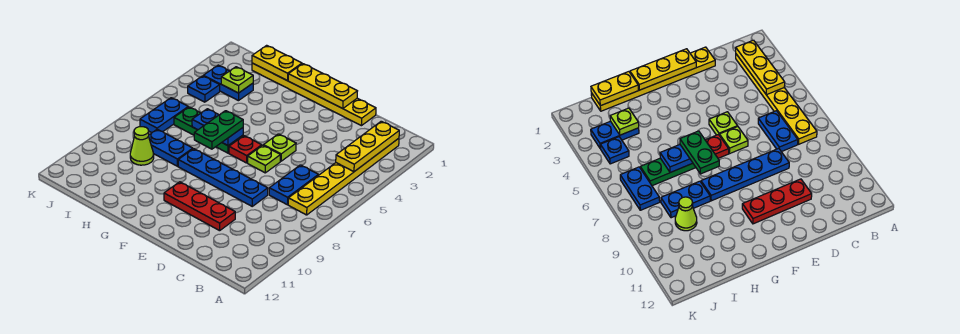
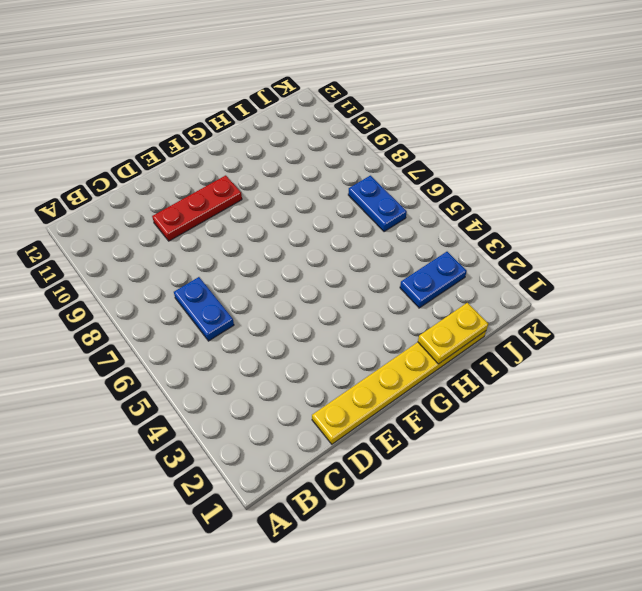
none -> yellow 1x6 plate [288,138,399,215]
none -> blue 1x4 plate [178,149,268,206]
none -> lime 1x1 plate [263,134,296,161]

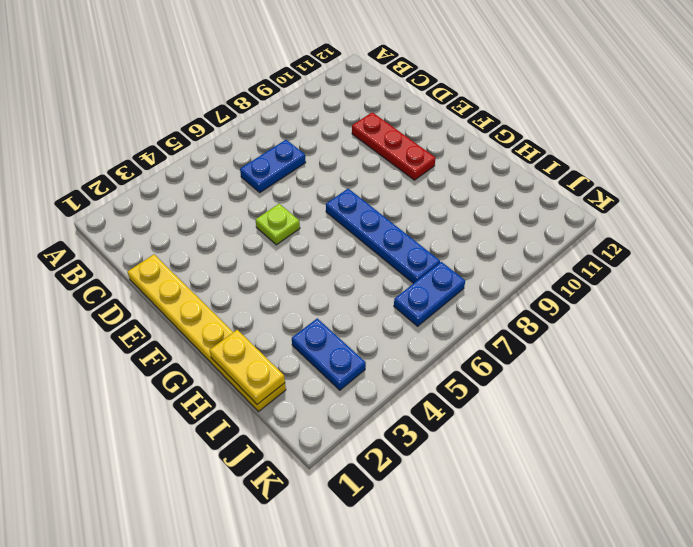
blue 1x4 plate [326,189,440,284] -> blue 1x4 plate moved to [178,149,268,206]
none -> yellow 1x6 plate [288,138,399,215]
none -> lime 1x1 plate [248,145,281,173]
none -> red 1x1 plate [229,136,262,163]

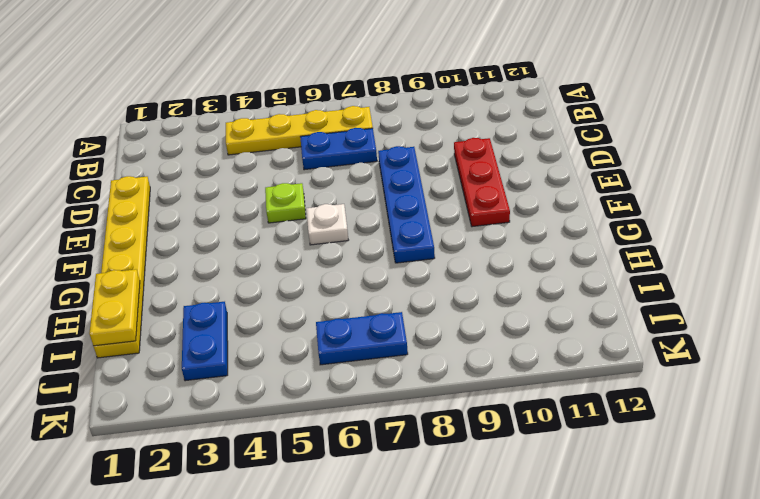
yellow 1x4 plate [226,106,373,155] -> yellow 1x6 plate [288,138,399,215]
white 1x1 plate [306,204,348,245] -> red 1x1 plate [229,136,262,163]
none -> lime 1x1 plate [248,145,281,173]
none -> green 1x3 plate [174,107,243,153]
none -> blue 1x2 plate [149,129,193,166]

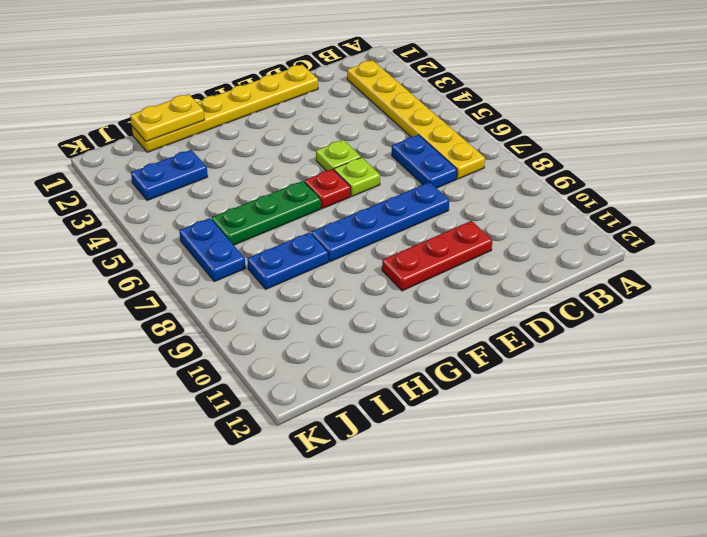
none -> lime 1x1 cone [130,127,154,165]
none -> blue 1x1 plate [188,76,220,102]
none -> yellow 1x3 plate [336,121,399,172]

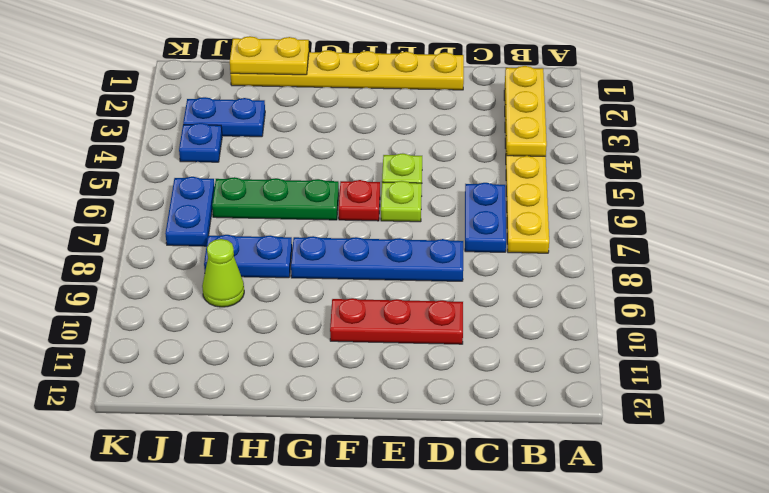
none -> yellow 1x3 plate [288,64,357,109]
none -> blue 1x2 plate [192,109,243,145]
none -> lime 1x1 plate [221,67,253,93]

